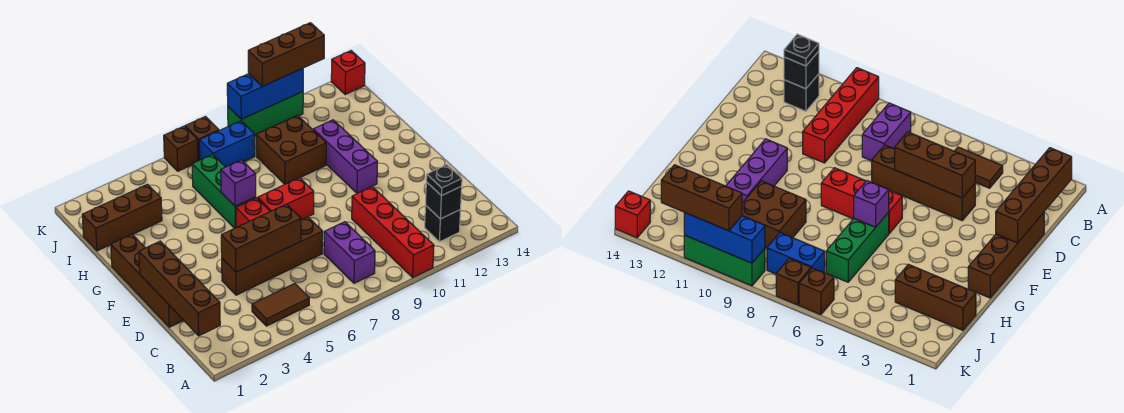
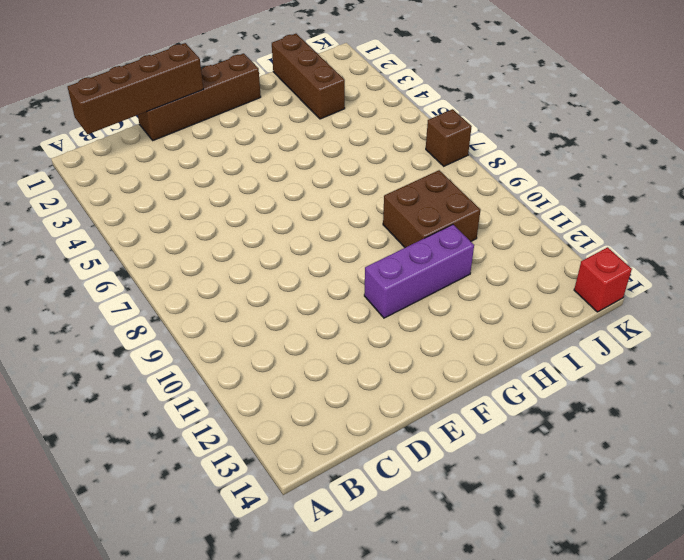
none -> red 1x4 brick [352,187,434,277]
none -> brown 1x2 tile [252,284,309,326]
none -> purple 1x2 brick [324,222,375,283]

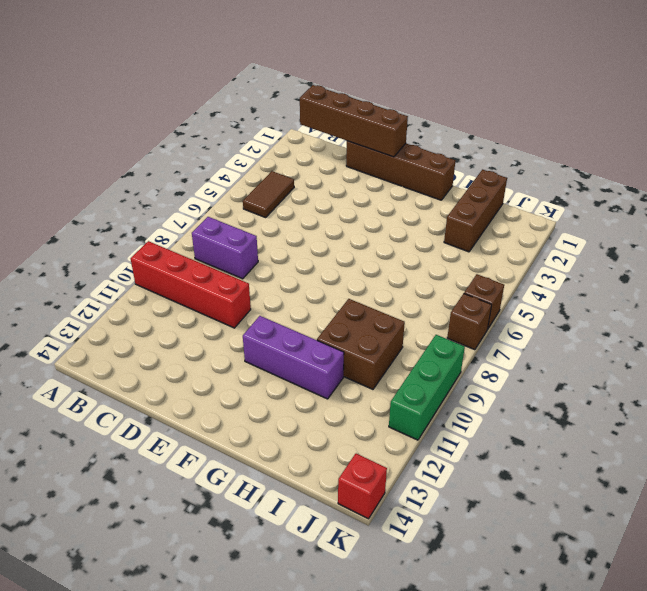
none -> black 1x1 brick [425,205,461,242]
none -> brown 1x4 brick [222,217,323,295]
none -> red 1x1 brick [236,198,270,228]

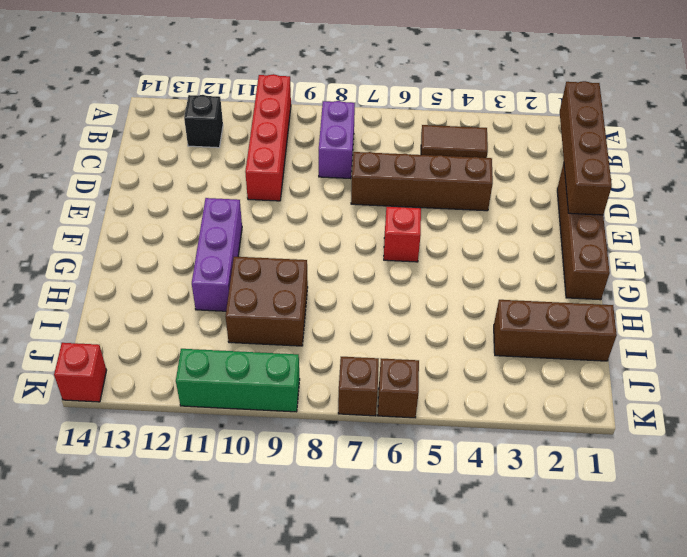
none -> red 1x2 brick [258,178,314,220]
none -> green 1x3 brick [192,154,256,228]
none -> blue 1x2 brick [199,121,255,167]

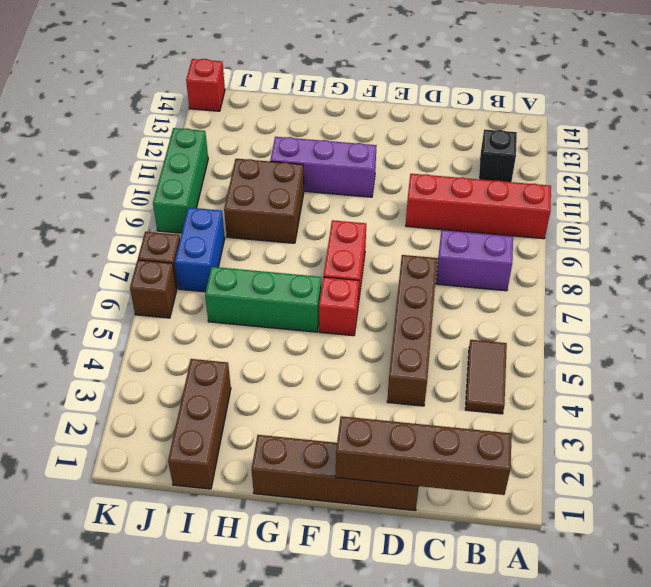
none -> black 1x1 brick [426,182,462,219]
none -> brown 1x3 brick [221,204,301,272]
none -> purple 1x1 brick [221,160,256,206]

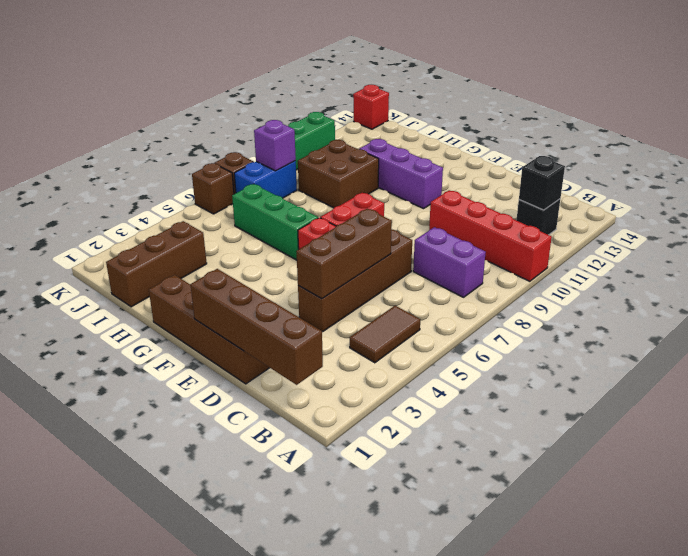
purple 1x1 brick [254,120,296,171] -> purple 1x1 brick moved to [221,160,256,206]
none -> blue 1x3 brick [227,68,303,119]
none -> black 1x1 plate [426,165,462,196]
none -> brown 1x3 brick [248,23,324,86]

